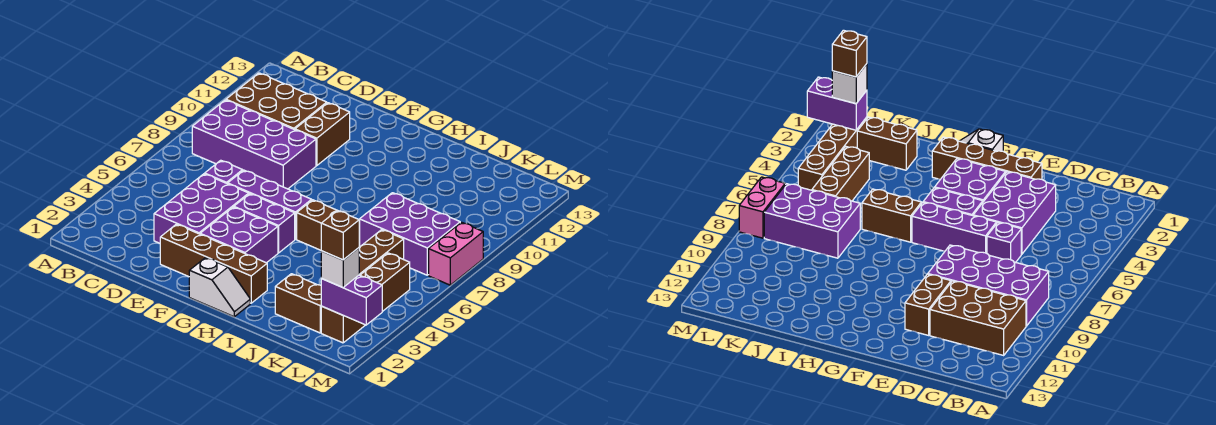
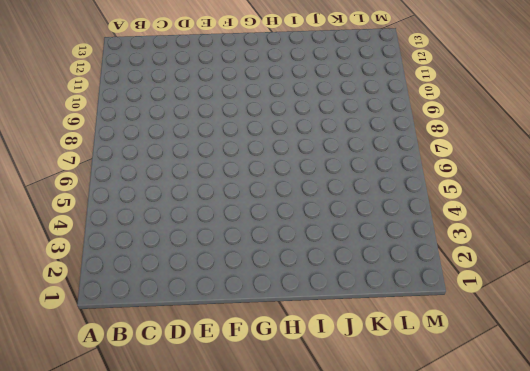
none -> purple 2x4 brick [192,100,316,189]
none -> brown 2x3 brick [226,73,327,130]
none -> purple 2x3 brick [154,174,249,243]

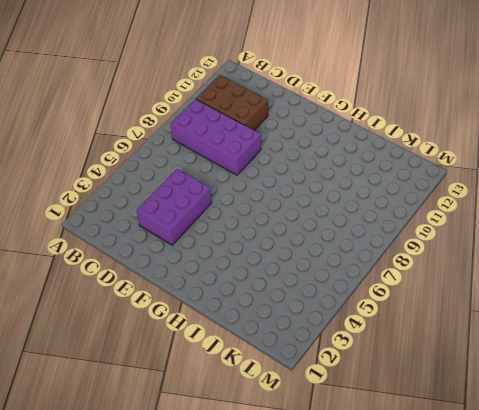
none -> purple 1x1 brick [205,160,243,184]
none -> brown 1x4 brick [160,224,267,303]
none -> purple 1x3 brick [228,170,312,239]

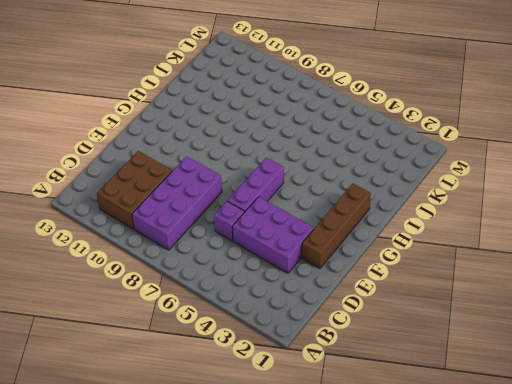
none -> brown 1x2 brick [295,103,350,166]
none -> purple 2x2 brick [200,207,278,263]
none -> purple 1x2 brick [234,194,295,253]

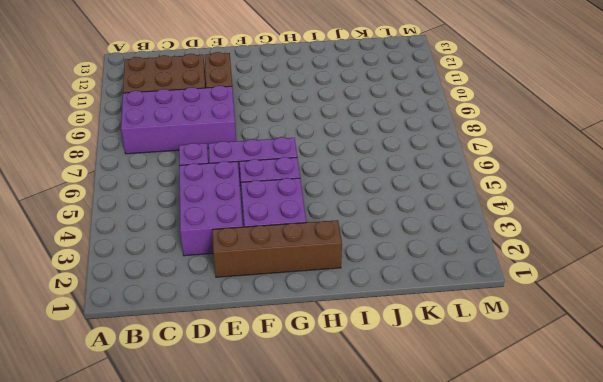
none -> white 1x2 slope [189,258,250,317]
none -> brown 1x2 brick [297,200,342,250]
none -> brown 1x2 brick [275,274,321,333]

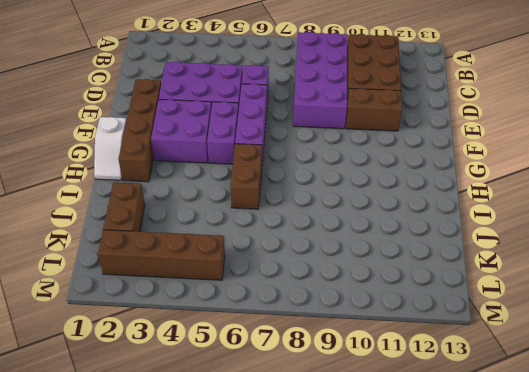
none -> purple 2x3 brick [359,193,460,275]
none -> brown 1x3 brick [359,230,404,275]
none -> pink 1x2 brick [429,222,483,285]

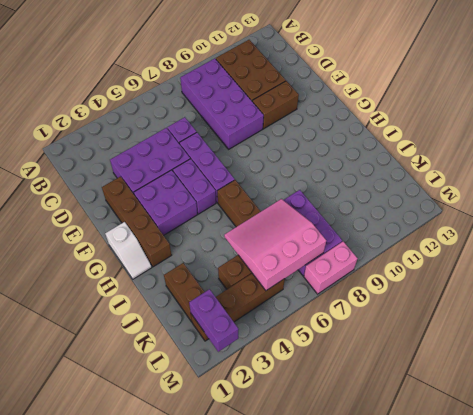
pink 3x3 slope [224,199,326,291] -> none
none -> white 1x1 brick [321,248,359,288]
none -> brown 1x1 brick [321,210,359,260]

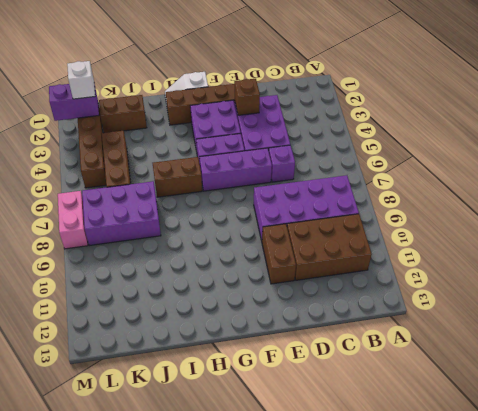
brown 1x1 brick [234,79,260,115] -> brown 1x1 brick moved to [321,210,359,260]

